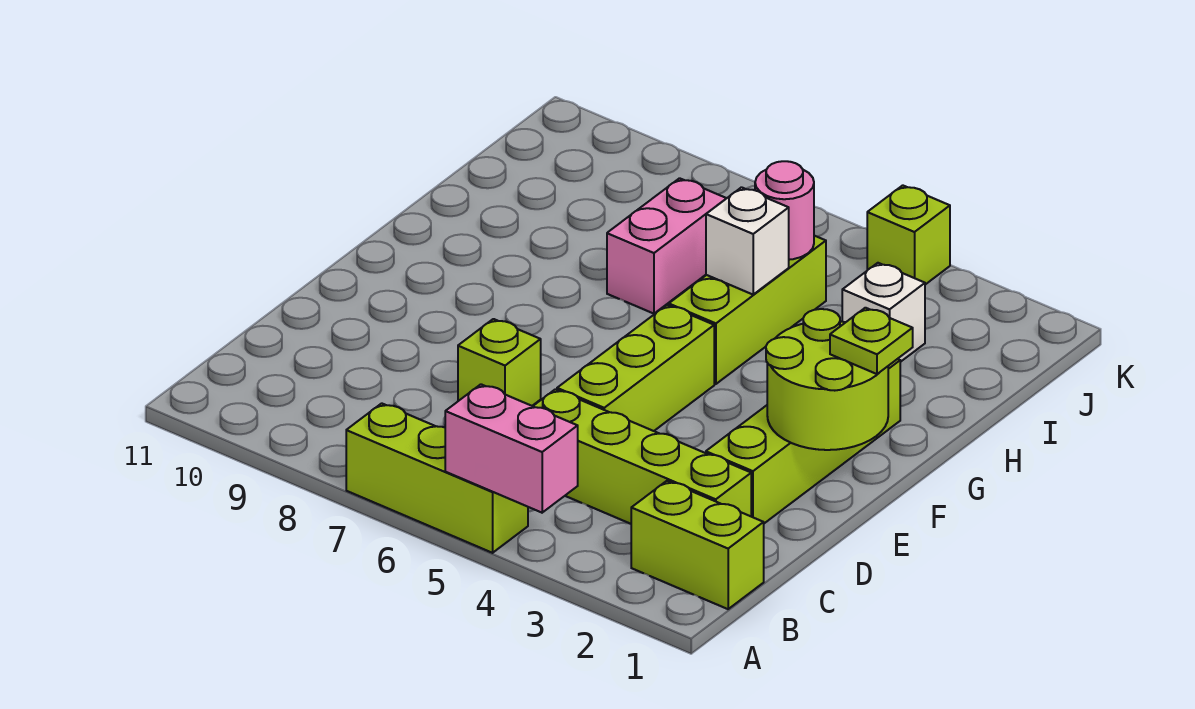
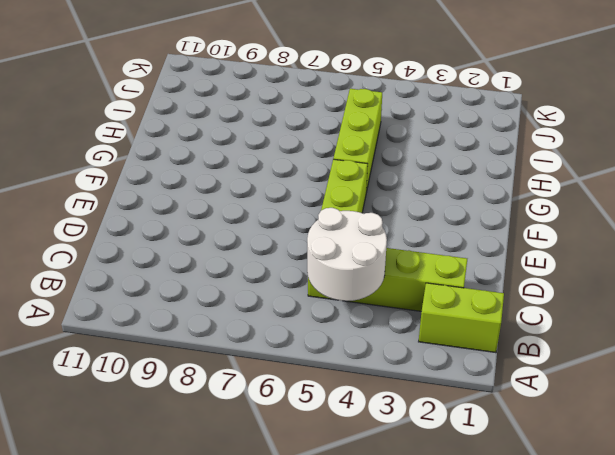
white 2x2 round brick [307,208,387,301] -> none
none -> lime 1x3 brick [346,403,528,553]
none -> lime 1x4 brick [706,359,900,523]
none -> lime 1x1 brick [458,319,541,406]

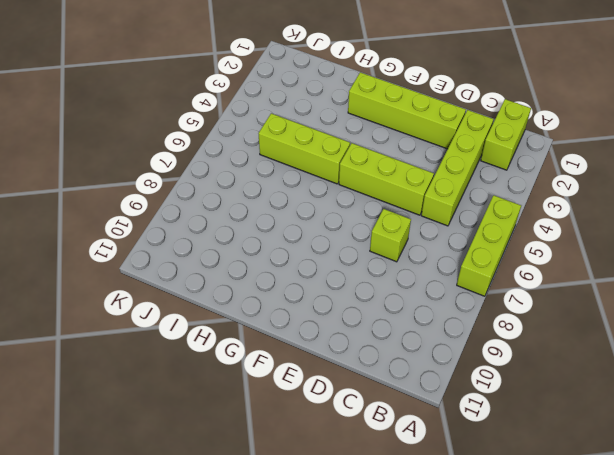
none -> pink 1x2 brick [607,178,726,314]
none -> white 1x1 brick [842,263,925,362]
none -> lime 1x1 brick [867,185,950,285]

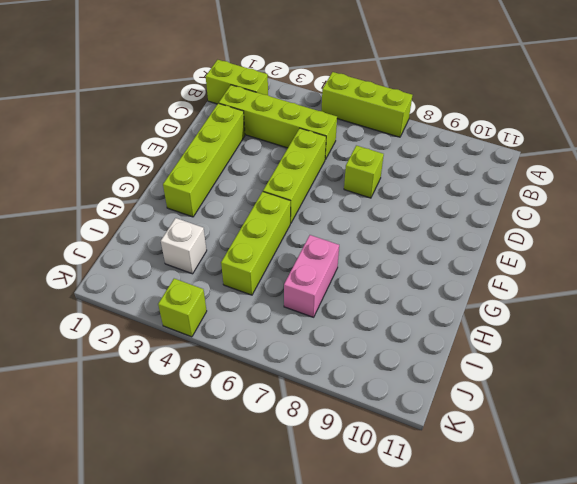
none -> pink 1x2 brick [445,384,578,513]
none -> lime 2x2 round brick [766,309,888,450]
none -> white 1x1 brick [706,187,789,294]

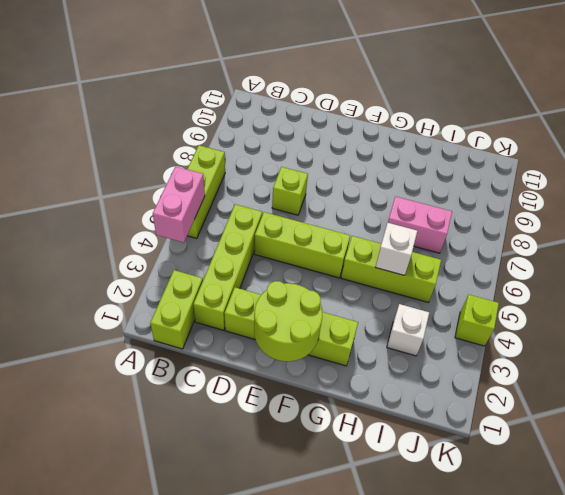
none -> pink 1x1 round brick [755,161,814,260]
none -> lime 1x1 plate [830,308,913,374]

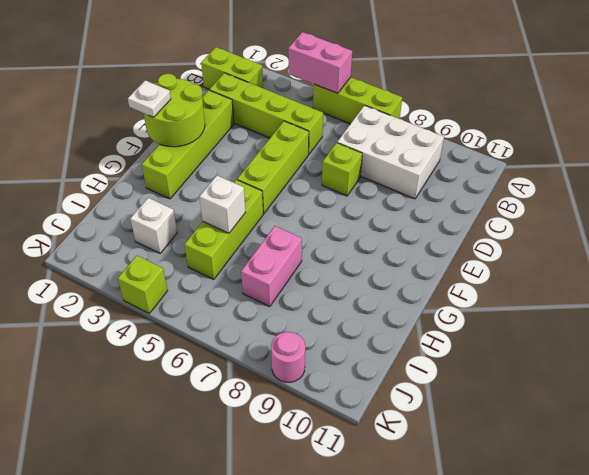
white 2x3 brick [337,105,444,199] -> none
white 1x1 plate [128,80,171,117] -> lime 1x1 plate [830,308,913,374]
pink 1x1 round brick [271,332,305,382] -> pink 1x1 round brick moved to [755,161,814,260]

